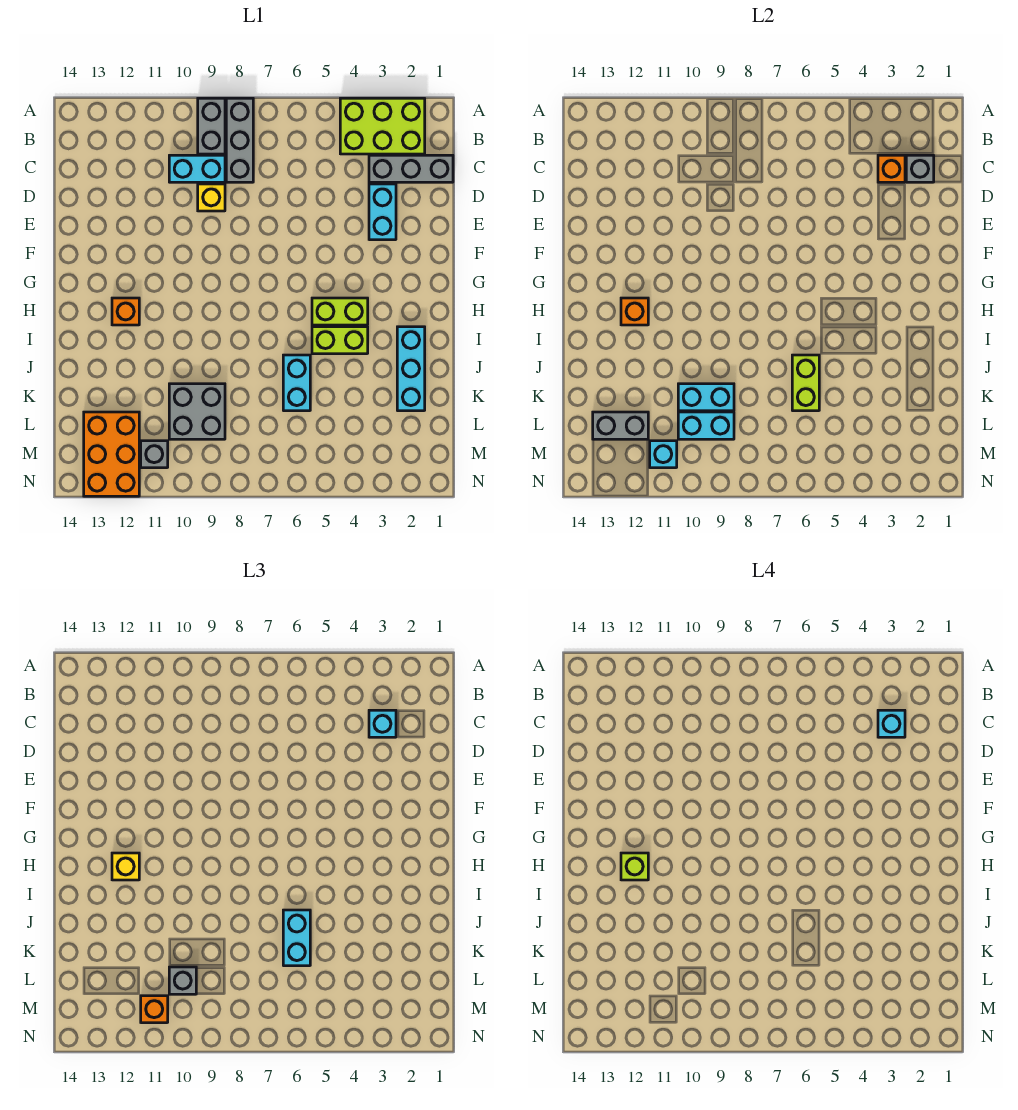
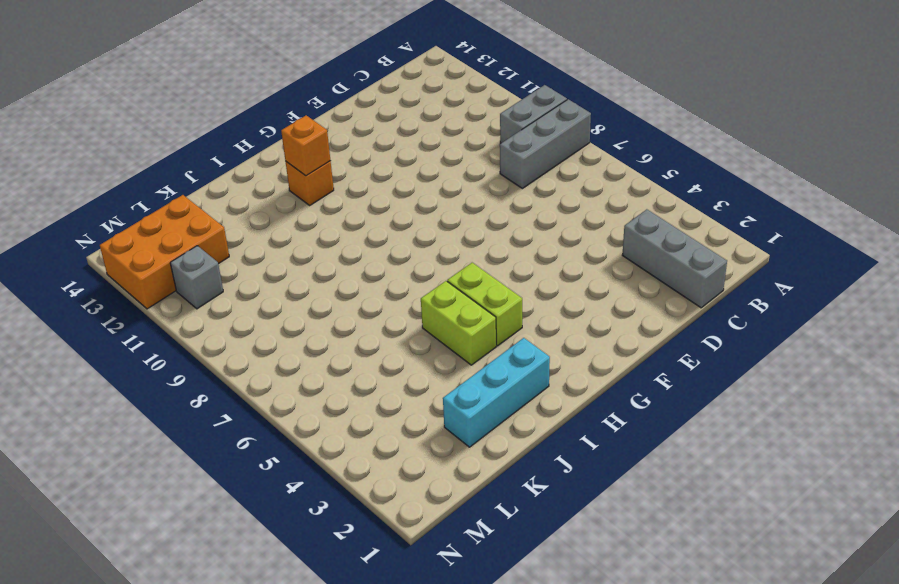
none -> lime 2x3 brick [340,98,425,154]
none -> cyan 1x2 brick [169,155,225,182]
none -> cyan 1x2 brick [369,184,396,240]
none -> yellow 1x1 brick [198,184,225,211]

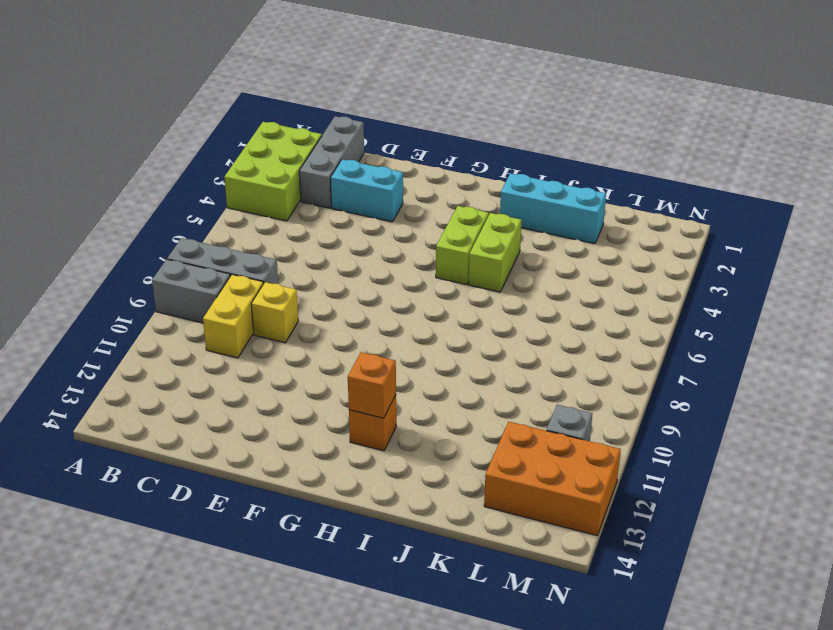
yellow 1x2 brick [203,274,263,358] -> cyan 1x2 brick [169,155,225,182]
none -> cyan 1x2 brick [283,355,310,411]
none -> grey 2x2 brick [169,384,225,439]
none -> grey 1x1 brick [906,155,934,182]
none -> orange 1x1 brick [878,155,905,182]

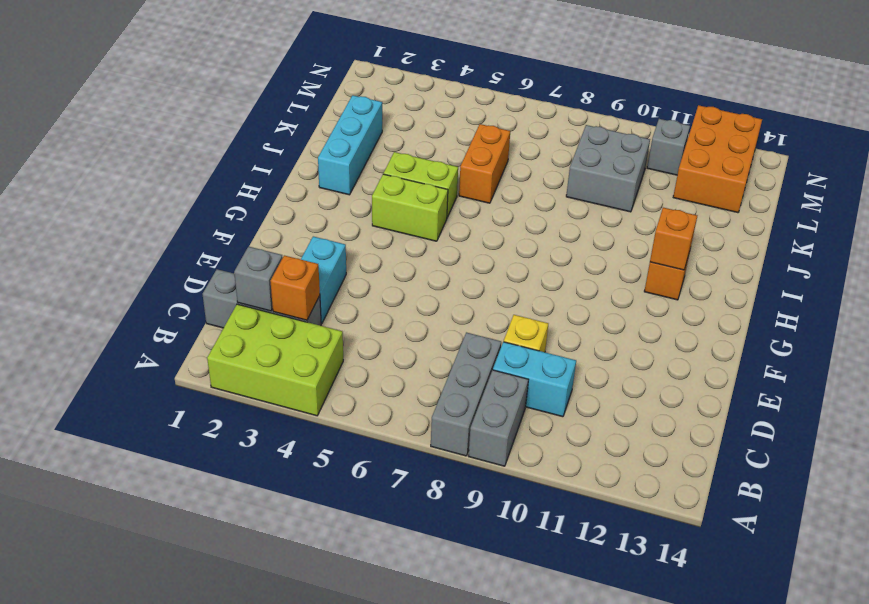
orange 1x2 brick [459,124,510,203] -> cyan 1x2 brick [283,355,310,411]
none -> lime 1x2 brick [792,355,819,411]
none -> cyan 1x2 brick [678,384,734,411]
none -> cyan 1x2 brick [678,412,734,439]
none -> grey 1x2 brick [593,412,648,439]

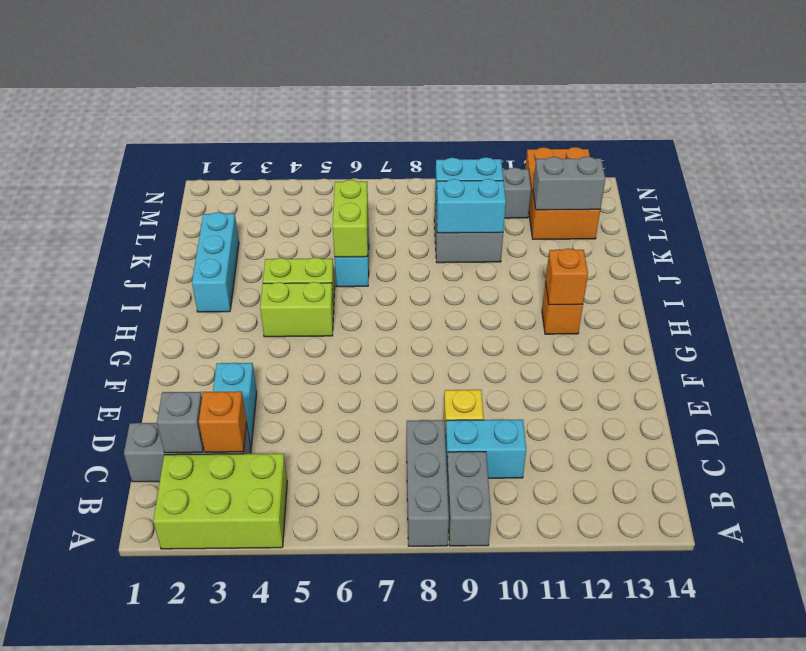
none -> cyan 1x1 brick [650,441,677,468]
none -> cyan 1x1 brick [369,710,396,737]
none -> yellow 1x1 brick [112,853,139,880]
none -> cyan 1x2 brick [283,910,310,966]

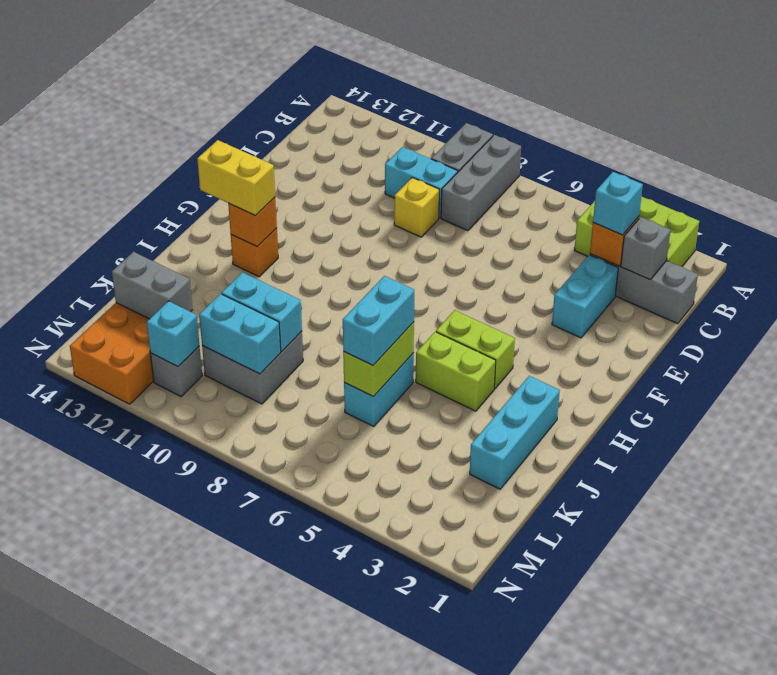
yellow 1x2 brick [197,140,275,216] -> yellow 1x1 brick [112,853,139,880]
none -> grey 1x1 brick [169,967,196,994]
none -> orange 1x1 brick [141,996,168,1023]
none -> cyan 1x1 brick [878,710,905,737]
none -> lime 1x1 brick [621,853,648,880]

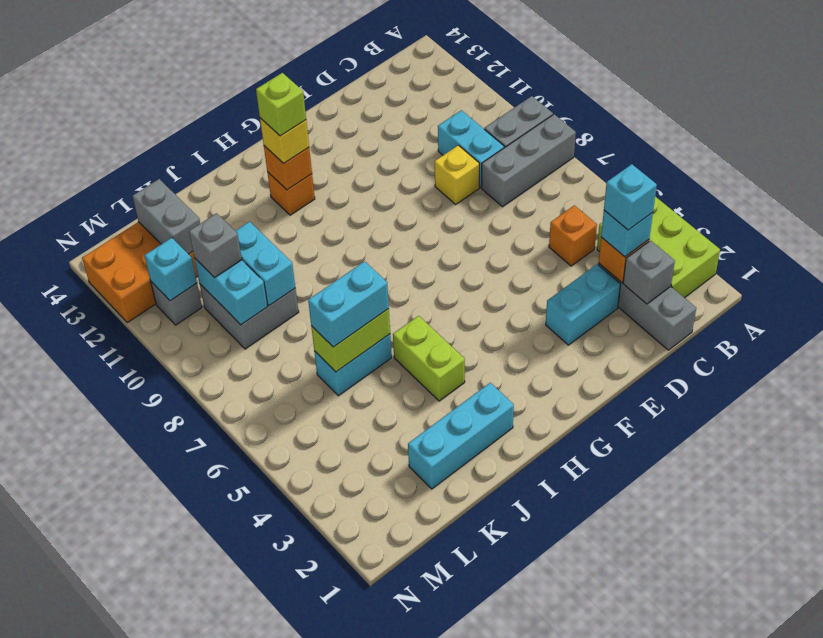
orange 1x1 brick [549,205,597,266] -> orange 1x1 brick moved to [141,996,168,1023]
none -> lime 1x2 brick [312,298,368,325]

